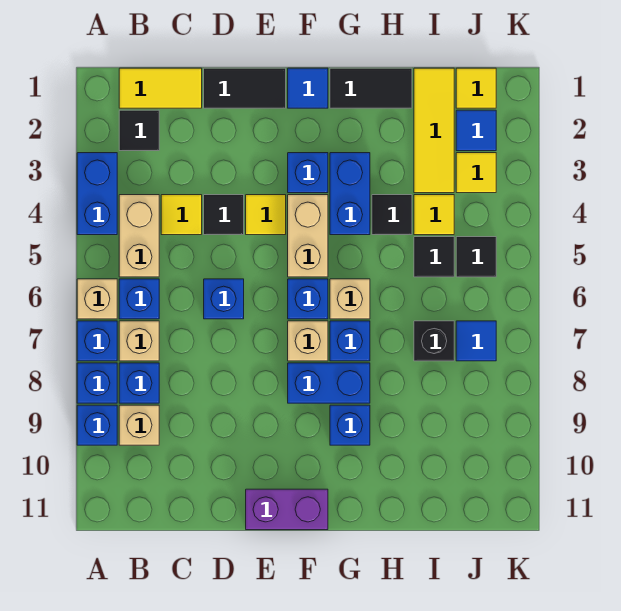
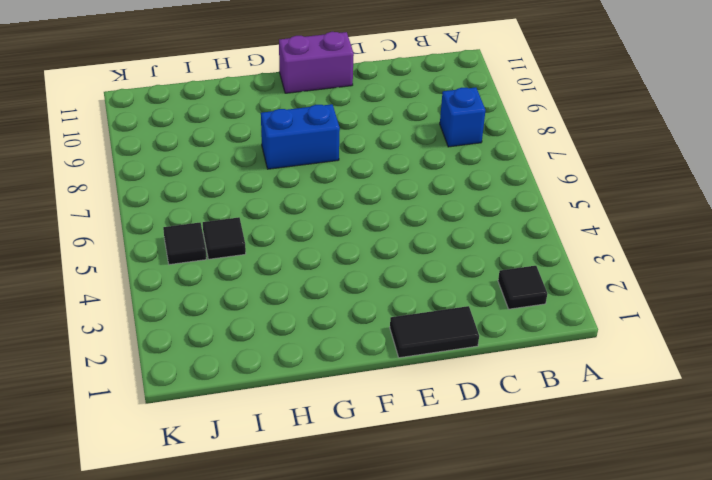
none -> blue 1x2 brick [77,153,117,235]
none -> tan 1x1 brick [77,279,117,319]
none -> blue 1x1 brick [77,321,117,361]
none -> blue 1x1 brick [77,363,117,403]

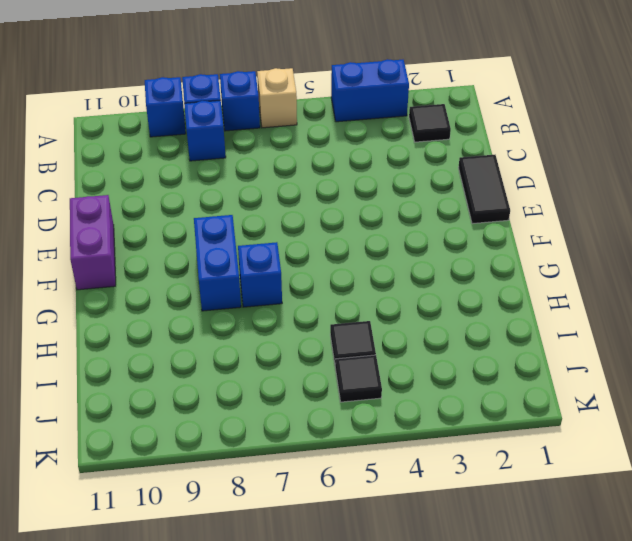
none -> yellow 1x2 tile [119,68,202,108]
none -> tan 1x2 brick [119,195,159,277]
none -> blue 1x1 brick [119,279,159,319]
none -> tan 1x1 brick [119,321,159,361]

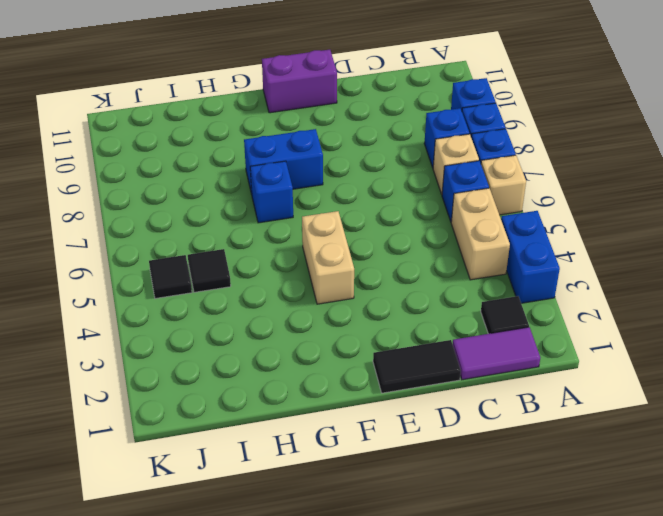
purple 1x2 tile [453,327,540,380] -> yellow 1x2 tile [119,68,202,108]
none -> tan 1x1 brick [119,405,159,445]
none -> yellow 1x1 tile [161,195,202,235]
none -> black 1x1 tile [204,195,244,235]
none -> blue 1x1 brick [204,279,244,319]

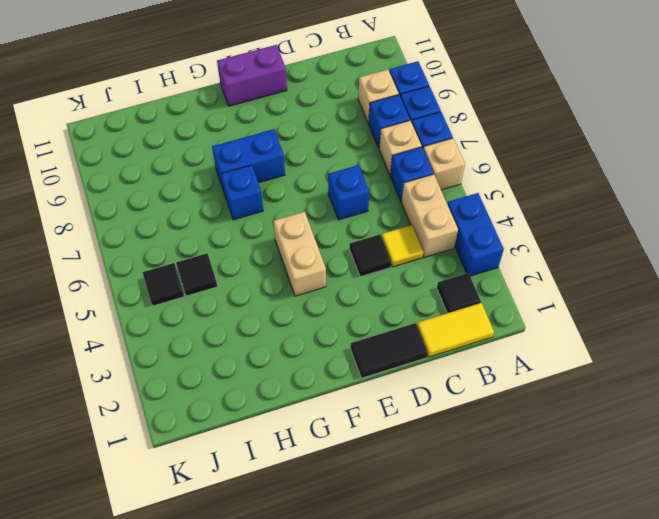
none -> yellow 1x1 tile [246,195,286,235]
none -> blue 1x1 tile [288,68,328,108]
none -> blue 1x1 brick [288,153,328,193]
none -> blue 1x1 brick [288,279,328,319]

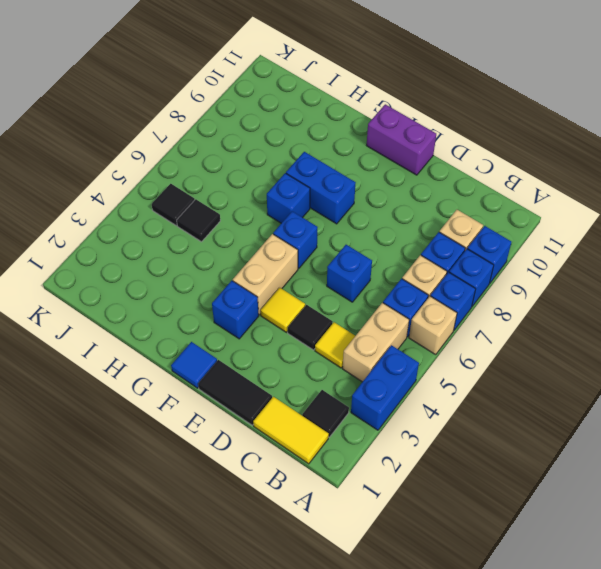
none -> tan 1x1 brick [288,321,328,361]
none -> black 1x2 tile [330,68,412,108]
none -> blue 1x2 brick [330,153,370,235]
none -> tan 1x1 brick [330,279,370,319]

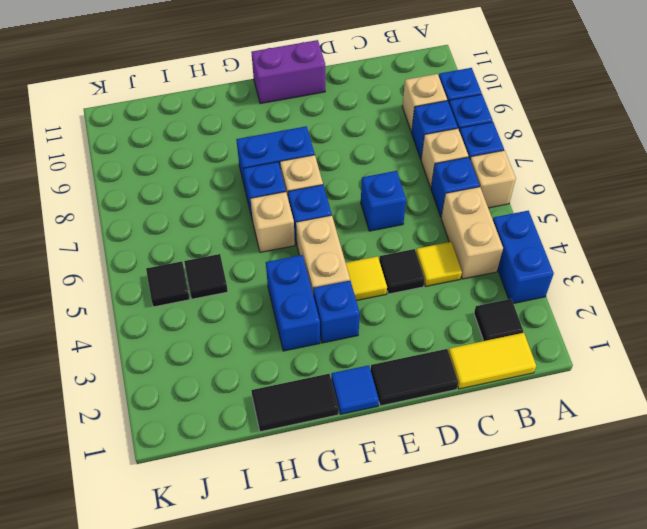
none -> blue 1x1 brick [330,405,370,445]
none -> black 1x1 tile [372,195,412,235]
none -> yellow 1x3 tile [414,68,454,193]
none -> yellow 1x1 tile [414,195,454,235]

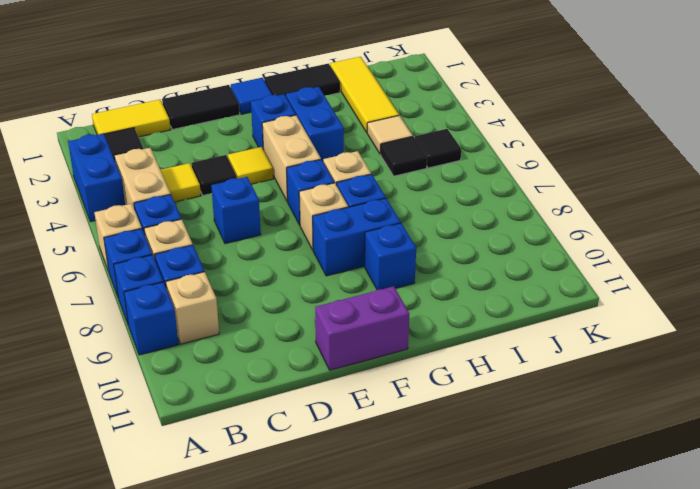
tan 1x1 tile [367,116,413,154] -> yellow 1x1 tile [414,195,454,235]
none -> black 1x1 tile [372,195,412,235]
none -> black 1x1 brick [414,321,454,361]
none -> yellow 1x1 tile [456,68,496,108]
none -> blue 1x1 tile [456,110,496,151]

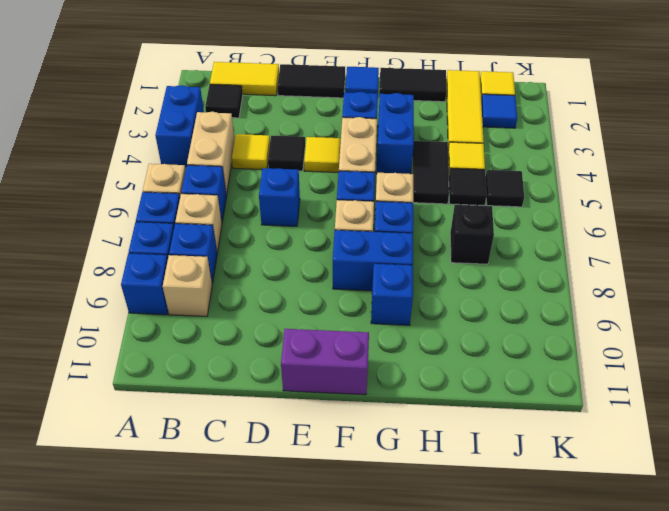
black 1x2 tile [413,141,449,204] -> black 1x1 tile [372,195,412,235]
none -> yellow 1x1 tile [456,153,496,193]
none -> blue 1x1 tile [456,321,496,361]

